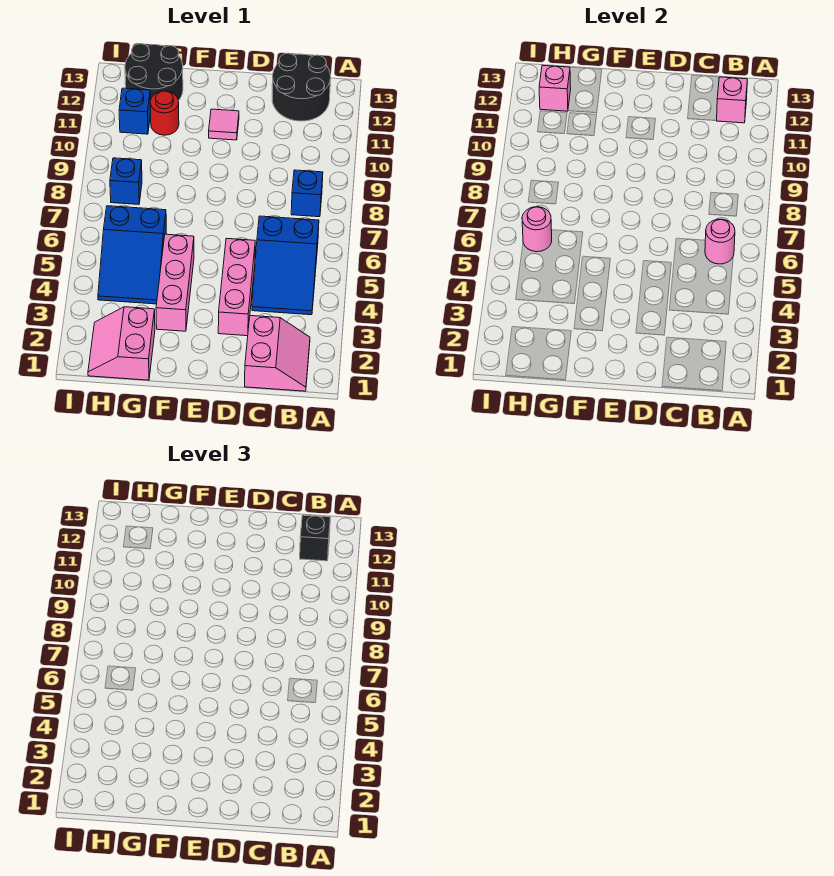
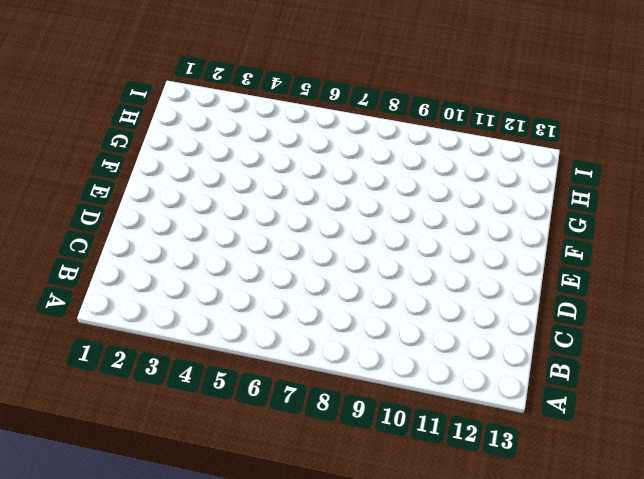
none -> pink 2x2 slope [245,316,310,391]
none -> blue 2x3 slope [252,216,319,315]
none -> blue 1x1 brick [291,170,323,217]

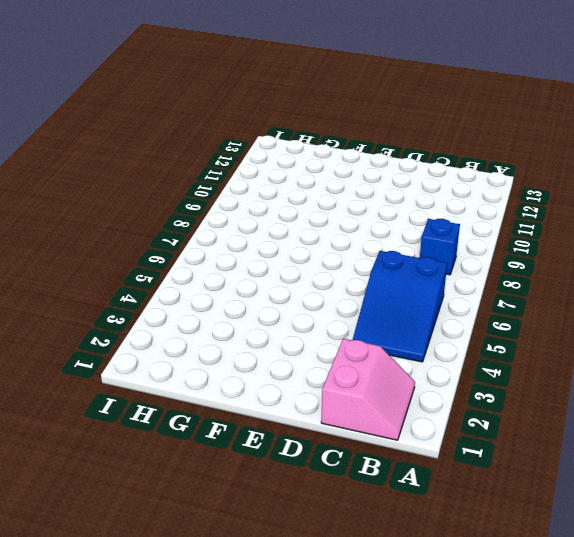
none -> black 2x2 round brick [272,53,331,121]
none -> pink 1x3 brick [218,238,255,336]
none -> pink 1x1 tile [209,109,239,140]

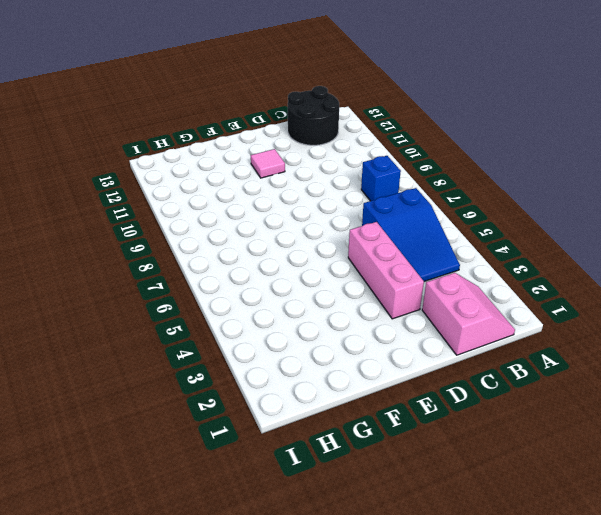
none -> pink 1x3 brick [156,234,194,331]
none -> pink 2x2 slope [88,307,155,380]
none -> blue 2x3 slope [98,206,166,304]

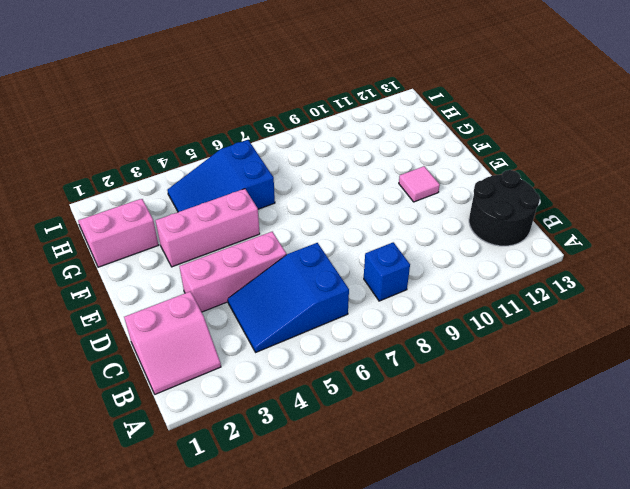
none -> red 1x1 round brick [150,91,179,135]
none -> black 2x2 round brick [125,44,183,101]
none -> blue 1x1 brick [110,158,142,205]

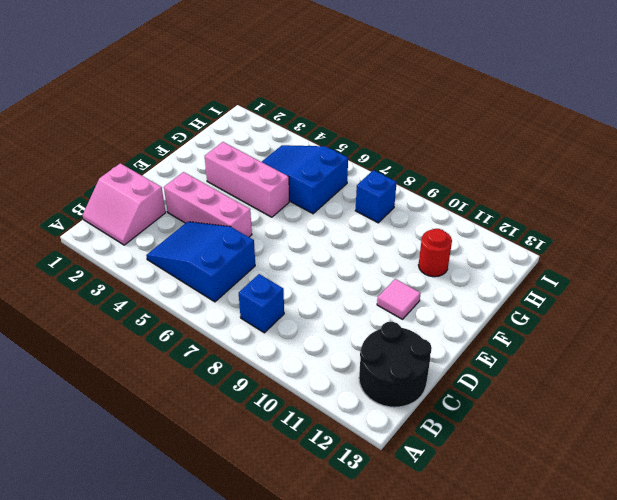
none -> pink 2x2 slope [88,307,155,380]
none -> black 2x2 round brick [125,44,183,101]
none -> blue 1x1 brick [119,88,151,134]

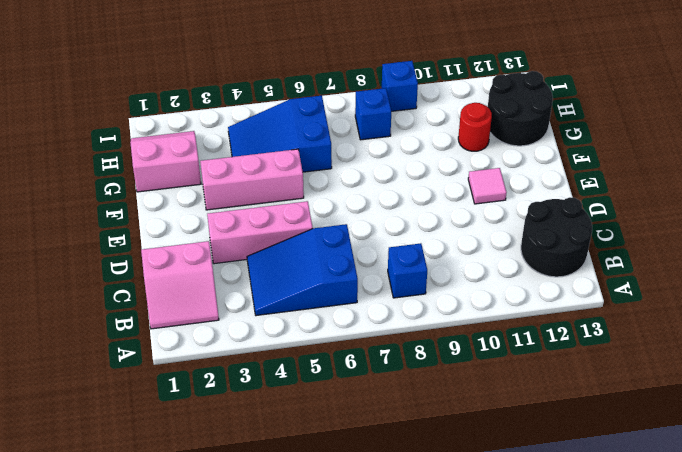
blue 1x1 brick [382,61,418,111] -> blue 1x1 brick moved to [119,88,151,134]
none -> pink 1x1 round brick [705,219,735,264]
none -> pink 1x1 brick [717,77,747,123]
none -> pink 1x1 round brick [522,207,552,252]

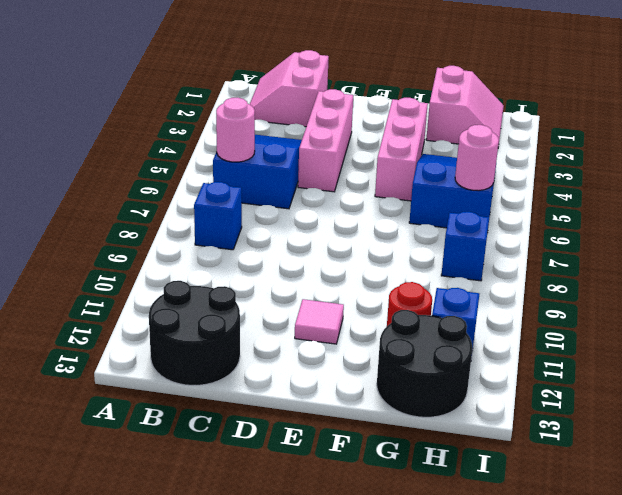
none -> pink 1x1 brick [717,77,747,123]
none -> pink 1x1 brick [539,65,571,111]
none -> black 1x1 brick [300,515,330,561]

